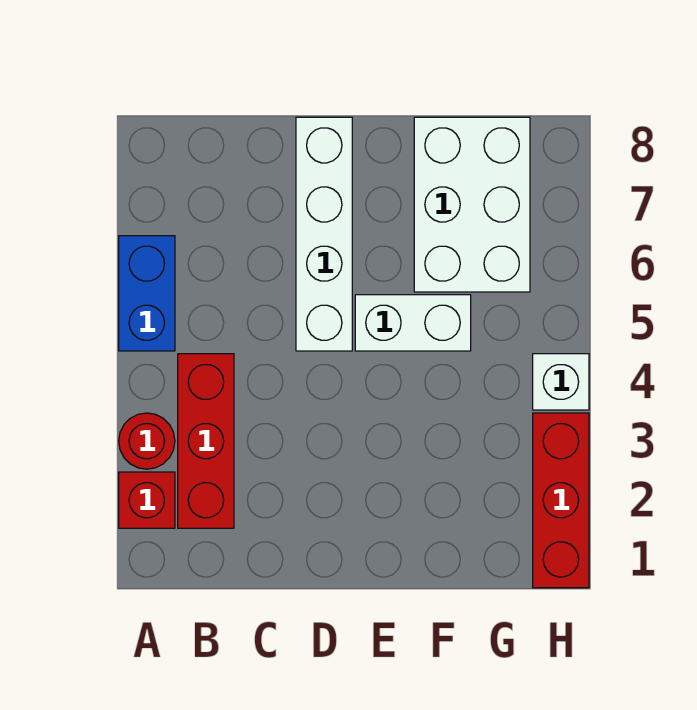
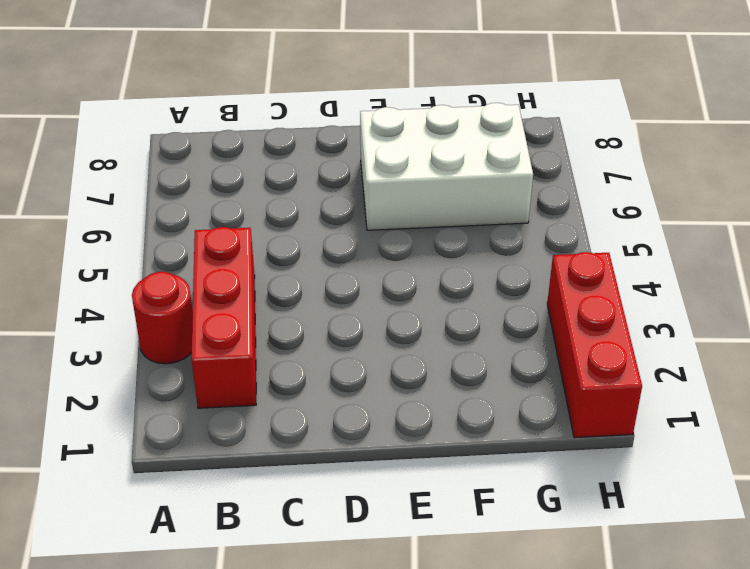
white 2x3 brick [360,103,533,230] -> white 2x3 brick turned to [414,117,530,292]
none -> red 1x1 brick [119,472,175,528]
none -> blue 1x2 brick [119,236,175,351]

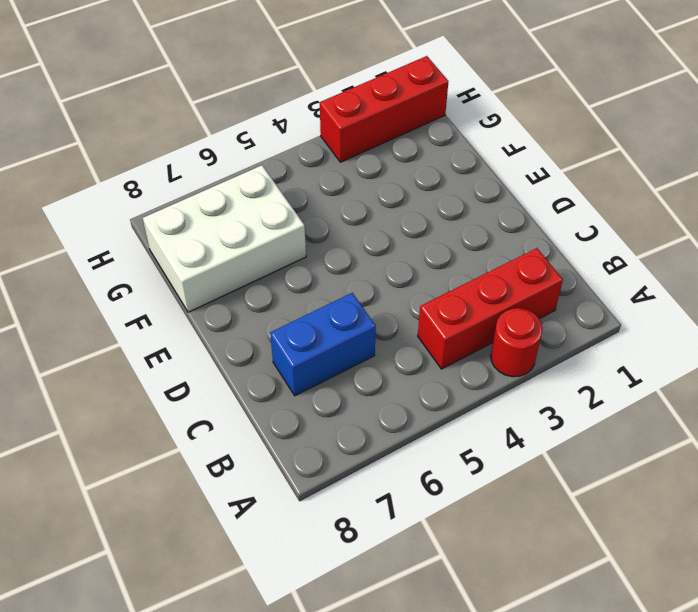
blue 1x2 brick [270,293,376,396] -> blue 1x2 brick moved to [119,236,175,351]
none -> red 1x1 brick [119,472,175,528]
none -> white 1x4 brick [296,117,352,351]

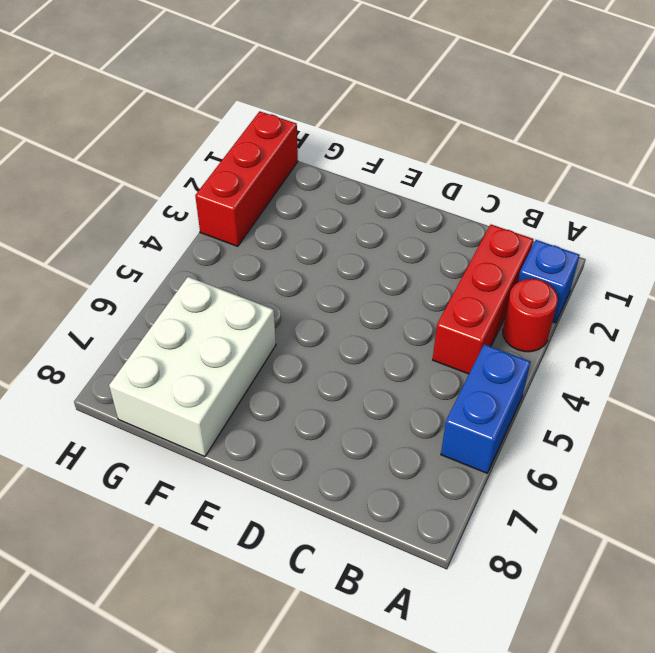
blue 1x1 brick [518,240,580,323] -> red 1x1 brick [119,472,175,528]
none -> white 1x4 brick [296,117,352,351]
none -> white 1x2 brick [355,295,471,351]

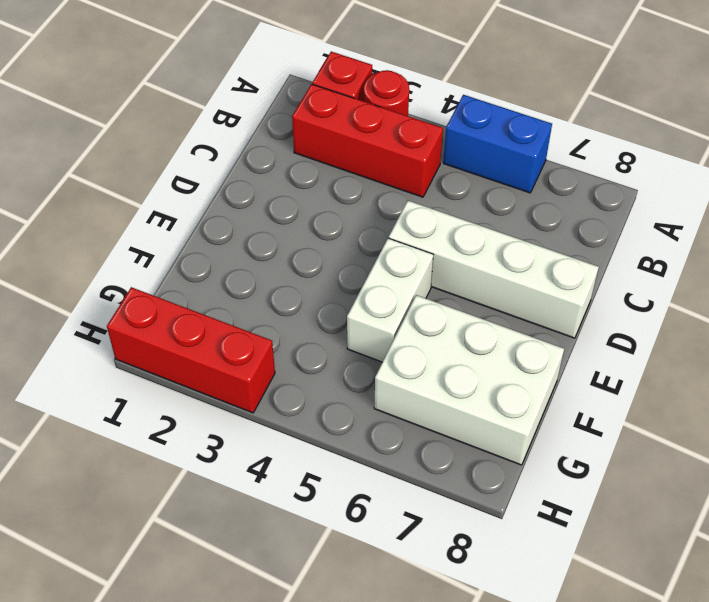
none -> white 1x1 brick [533,354,589,410]

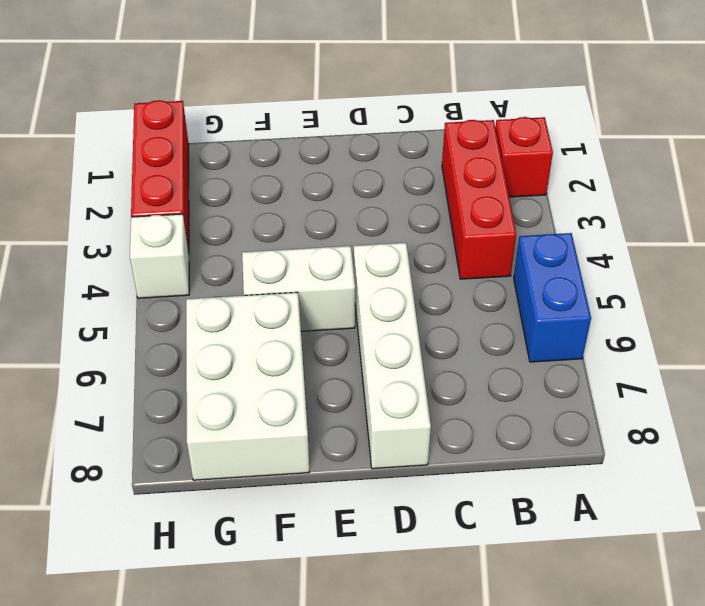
none -> red 1x1 round brick [119,413,175,469]

